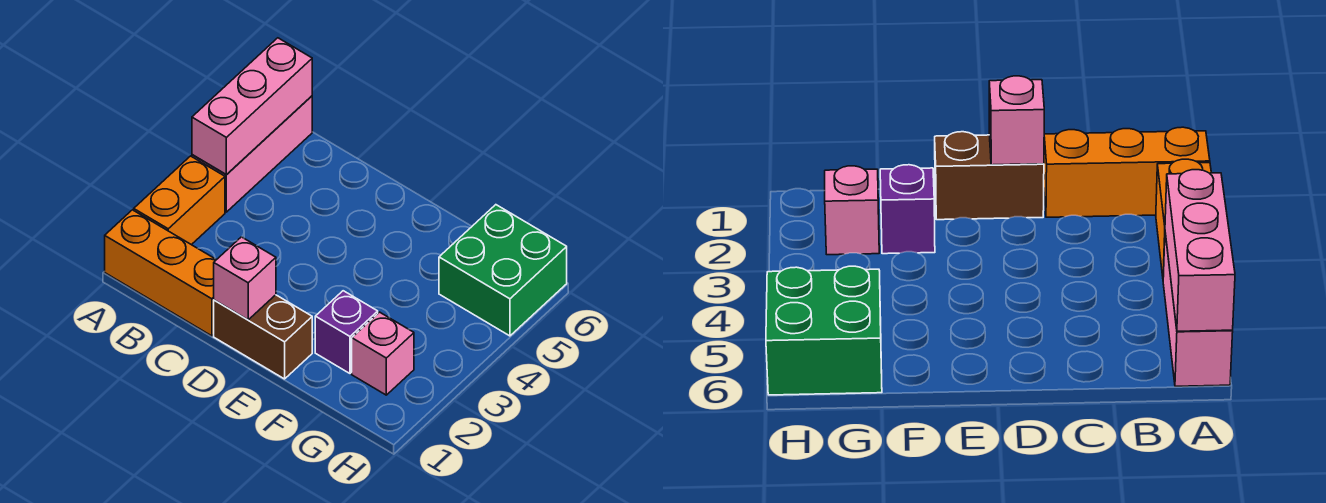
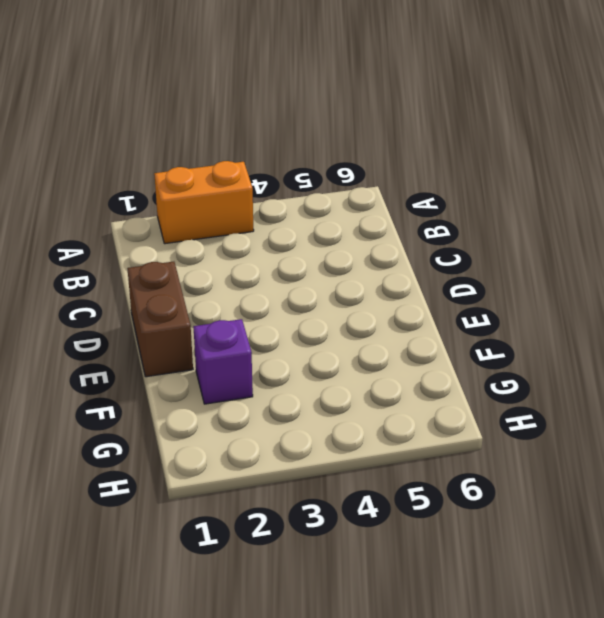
none -> orange 1x3 brick [105,210,216,336]
none -> pink 1x3 brick [192,96,312,212]

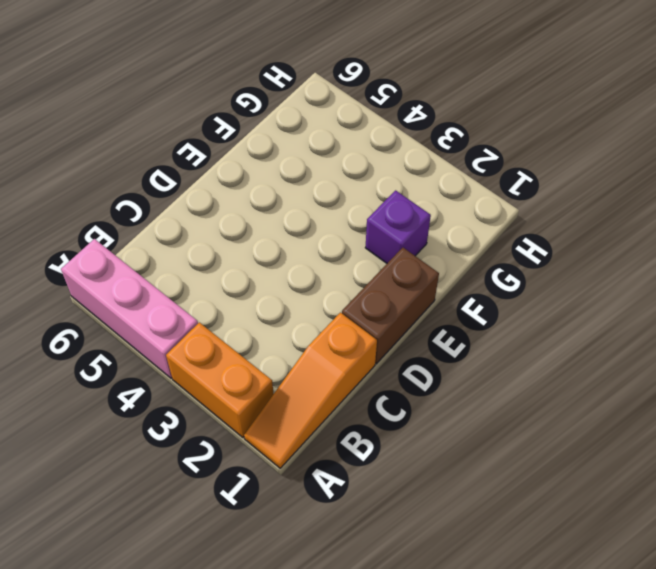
orange 1x3 slope [244,313,377,468] -> orange 1x3 brick [105,210,216,336]
none -> pink 1x1 brick [352,312,414,395]
none -> green 2x2 brick [439,205,567,336]

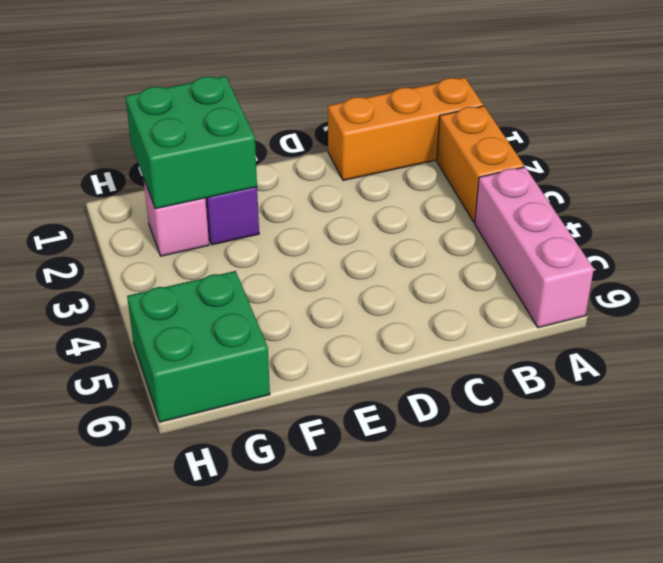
green 2x2 brick [125,76,257,209] -> none
none -> brown 1x2 brick [214,295,312,379]
none -> pink 1x3 brick [192,38,312,175]

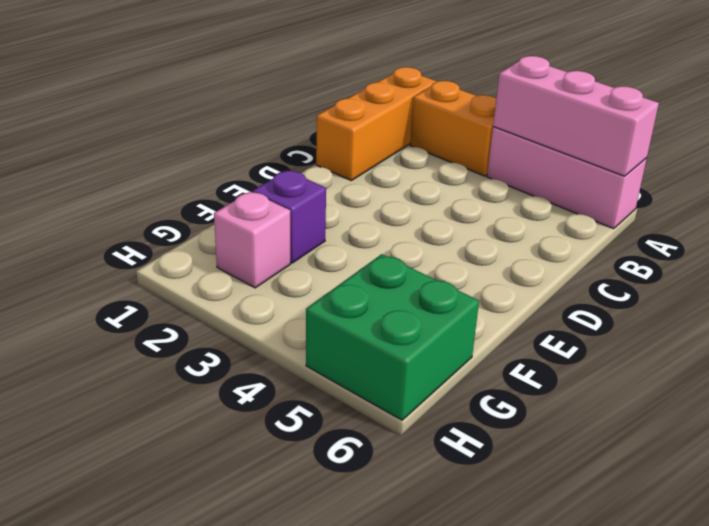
none -> brown 1x2 brick [214,295,312,379]
none -> pink 1x1 brick [214,237,276,320]

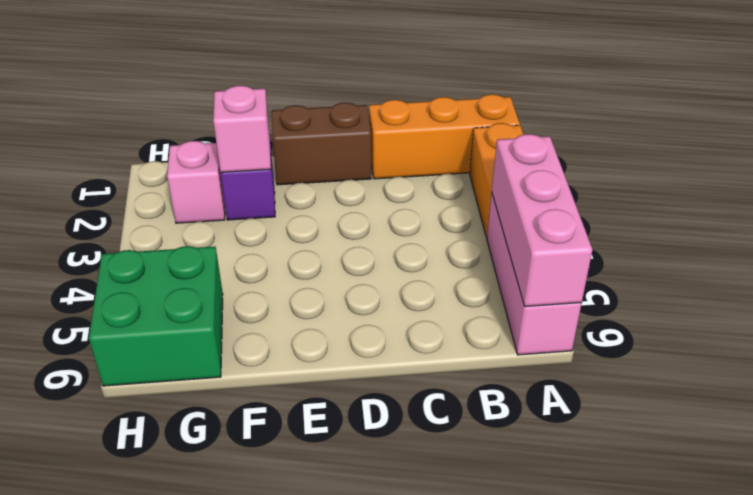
pink 1x1 brick [213,86,271,172] -> pink 1x1 brick moved to [214,237,276,320]

